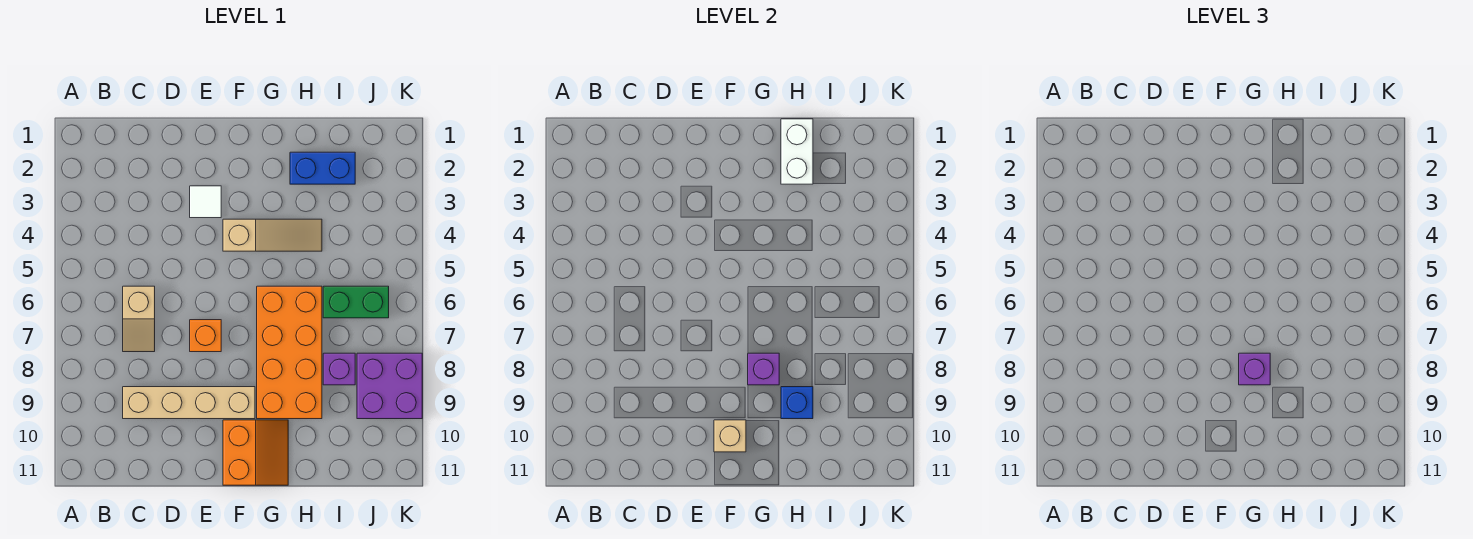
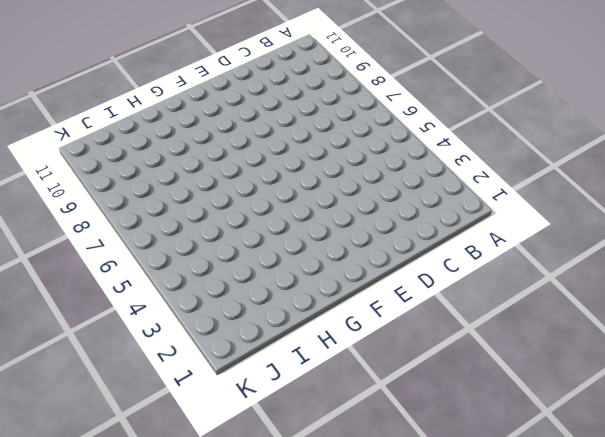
none -> tan 1x2 slope [123,286,155,352]
none -> tan 1x4 brick [123,387,255,419]
none -> white 1x1 tile [190,186,221,218]

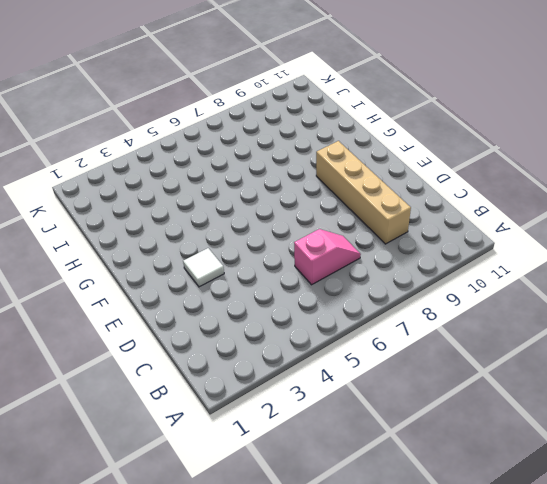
pink 1x2 slope [294,229,361,285] -> tan 1x2 slope [123,286,155,352]
none -> orange 1x1 brick [190,320,221,352]
none -> tan 1x3 slope [223,219,322,251]
none -> orange 2x2 slope [223,420,288,485]

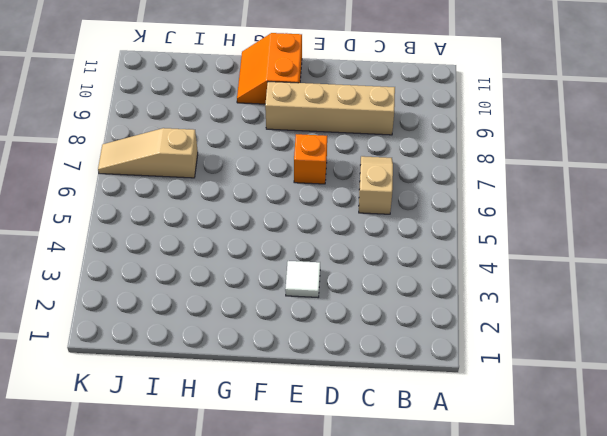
tan 1x3 slope [98,128,198,178] -> tan 1x3 slope moved to [223,219,322,251]
none -> orange 2x4 brick [257,286,322,419]
none -> blue 1x2 brick [290,152,355,184]
none -> green 1x2 brick [323,286,389,318]

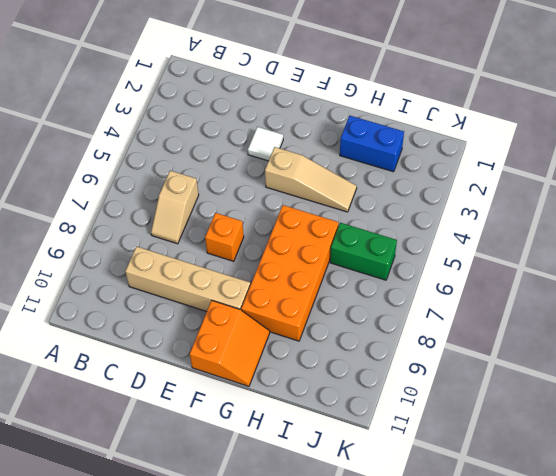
none -> purple 1x1 brick [323,353,355,385]
none -> purple 2x2 brick [357,353,422,419]
none -> tan 1x1 brick [714,420,746,452]

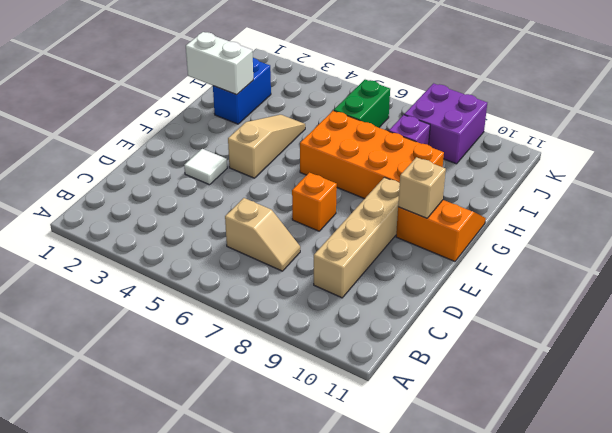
none -> purple 1x1 brick [748,353,779,385]
none -> blue 1x1 brick [781,387,813,419]
none -> purple 1x1 brick [1239,353,1270,385]

